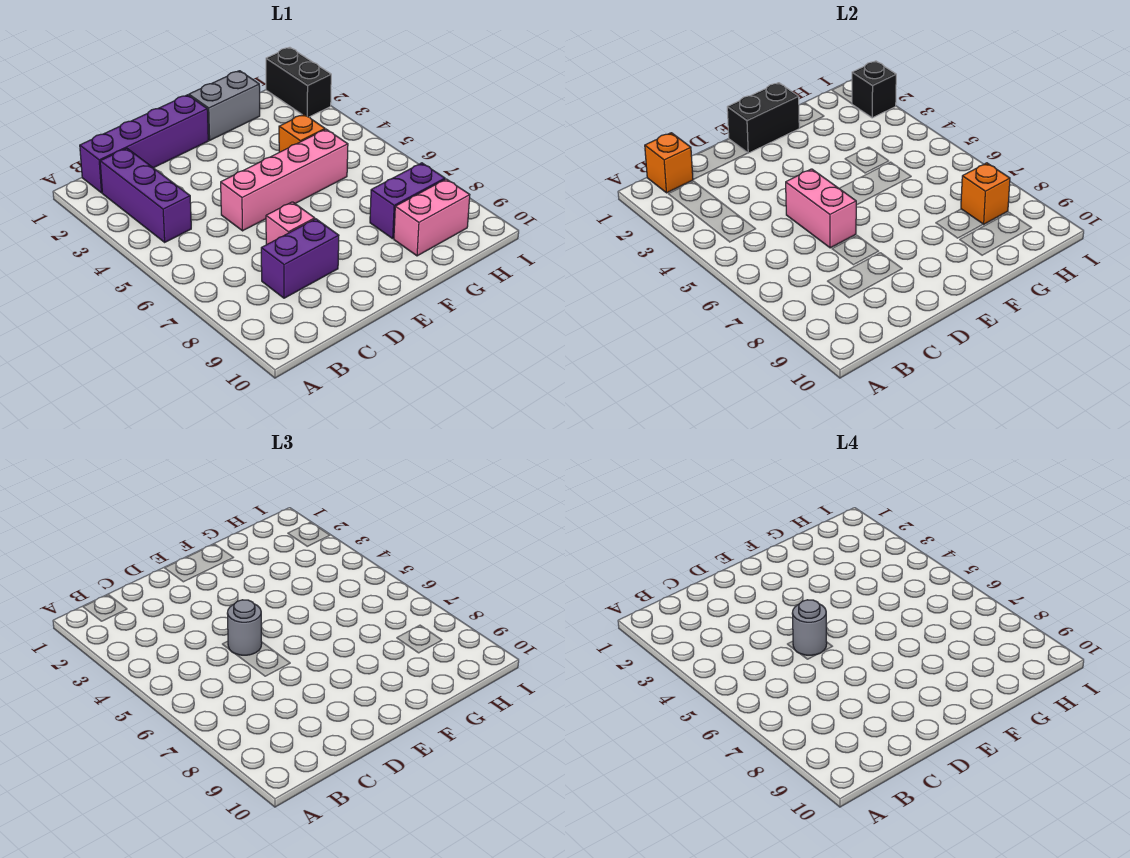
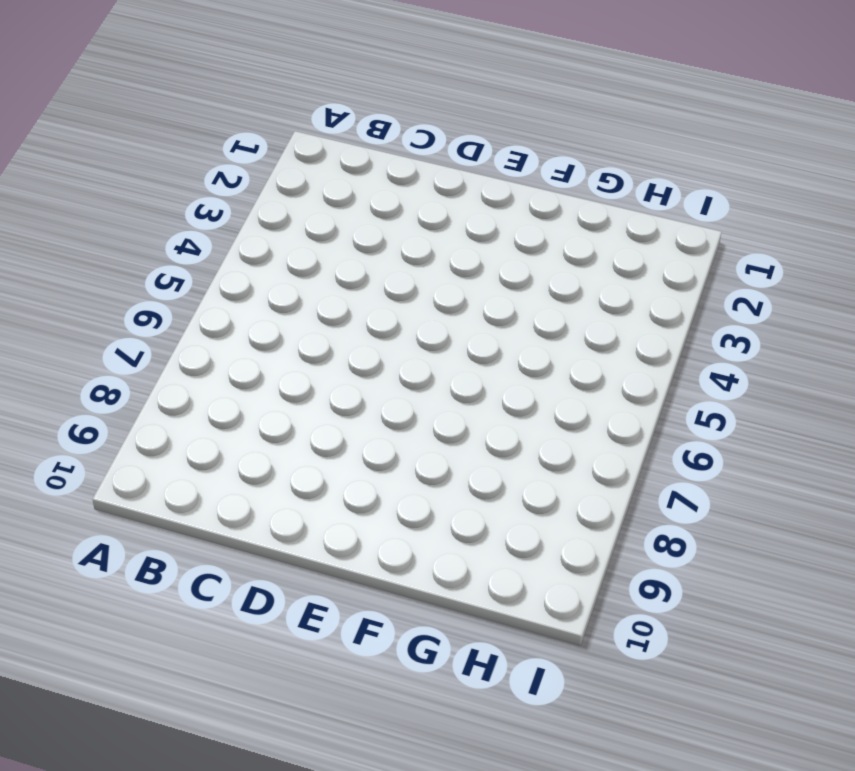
none -> purple 1x4 brick [80,95,208,193]
none -> purple 1x3 brick [100,148,191,242]
none -> purple 1x2 brick [261,219,339,298]

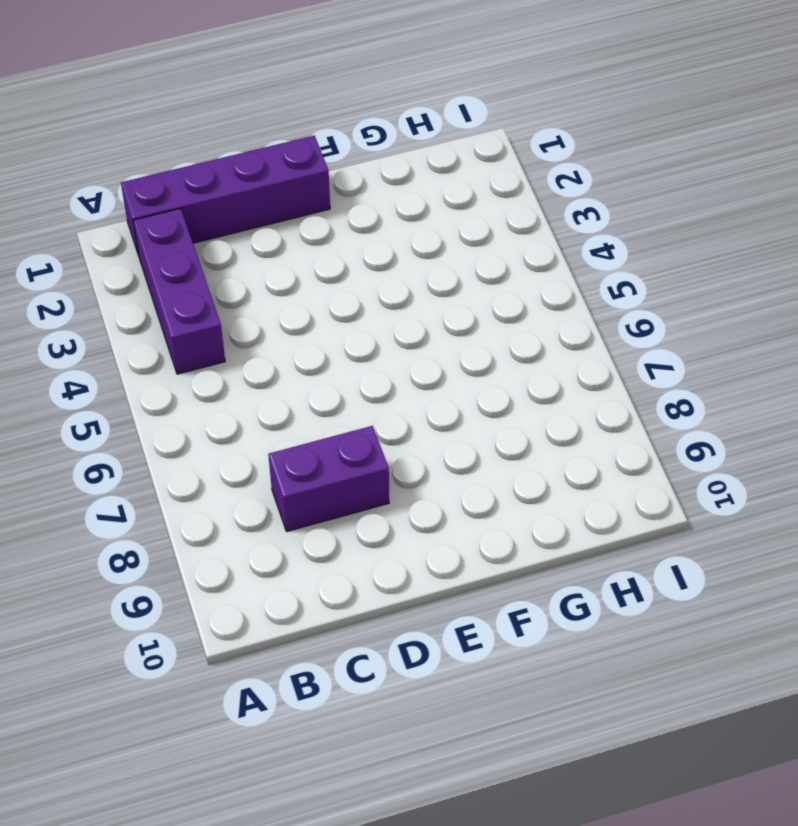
none -> pink 1x4 brick [221,129,348,231]
none -> pink 1x1 brick [266,202,315,245]
none -> grey 1x2 brick [189,71,260,140]

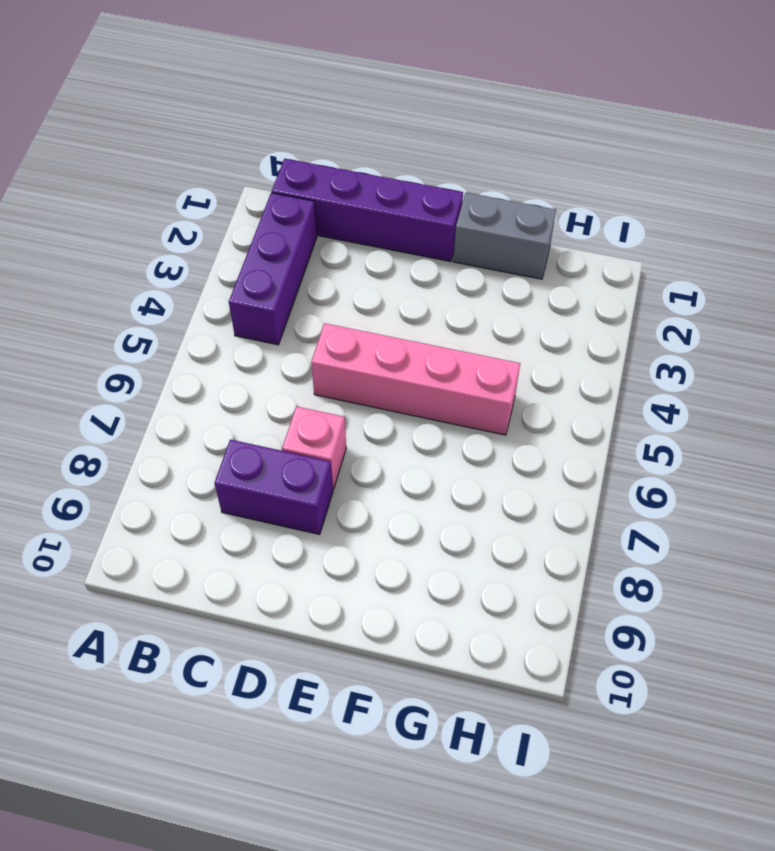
none -> orange 1x1 brick [279,114,325,152]
none -> purple 1x2 brick [370,163,445,239]
none -> pink 1x2 brick [394,179,470,256]

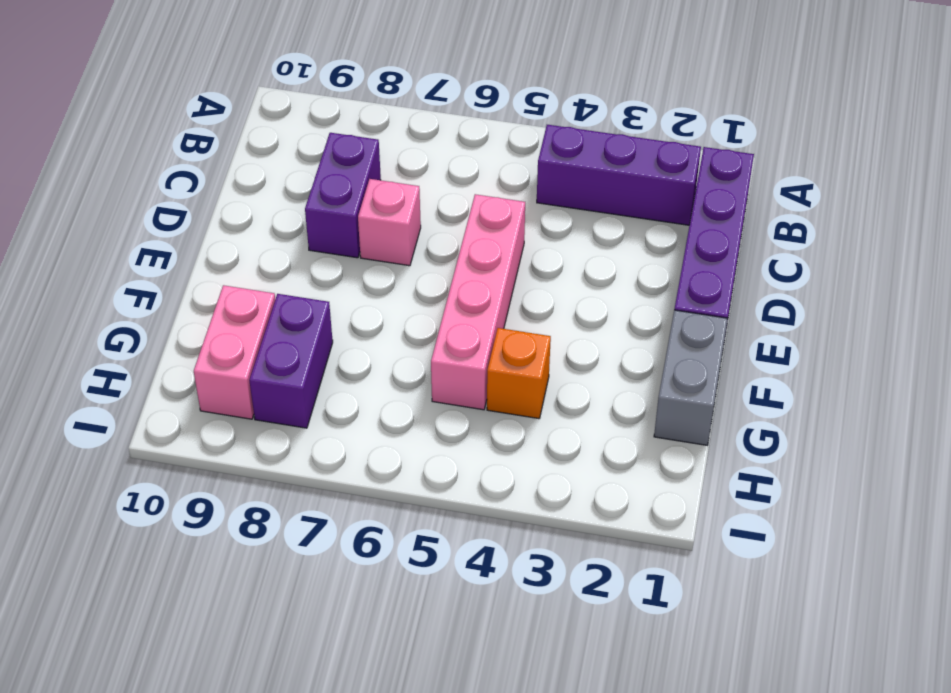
none -> black 1x2 brick [266,47,331,117]
none -> orange 1x1 brick [645,133,693,193]
none -> pink 1x2 brick [786,169,856,248]

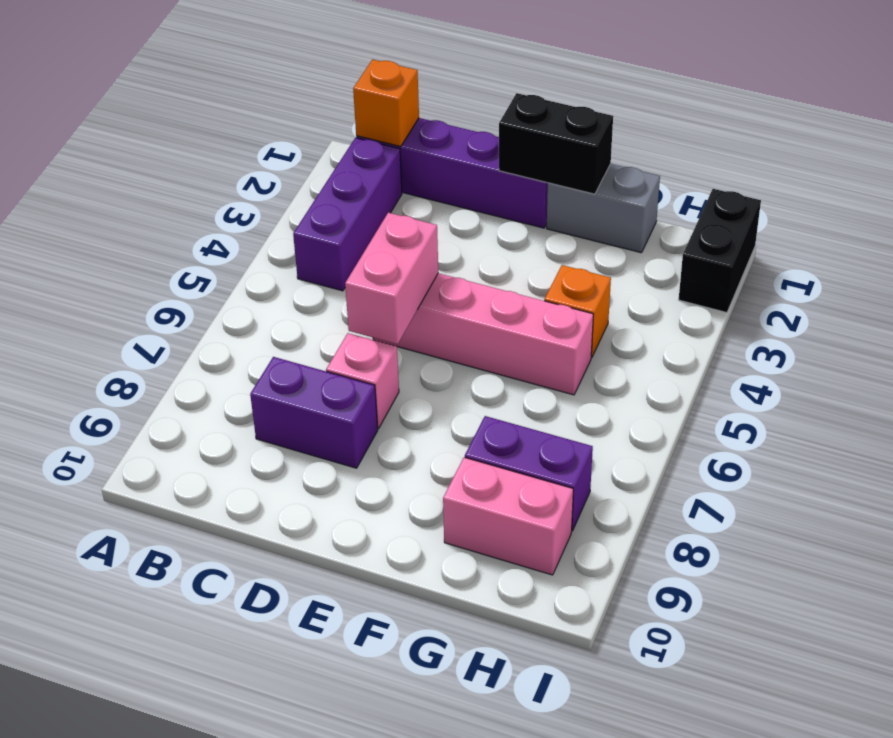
none -> orange 1x1 brick [961,163,1010,224]
none -> black 1x1 brick [852,61,896,118]
none -> grey 1x1 round brick [227,600,262,655]

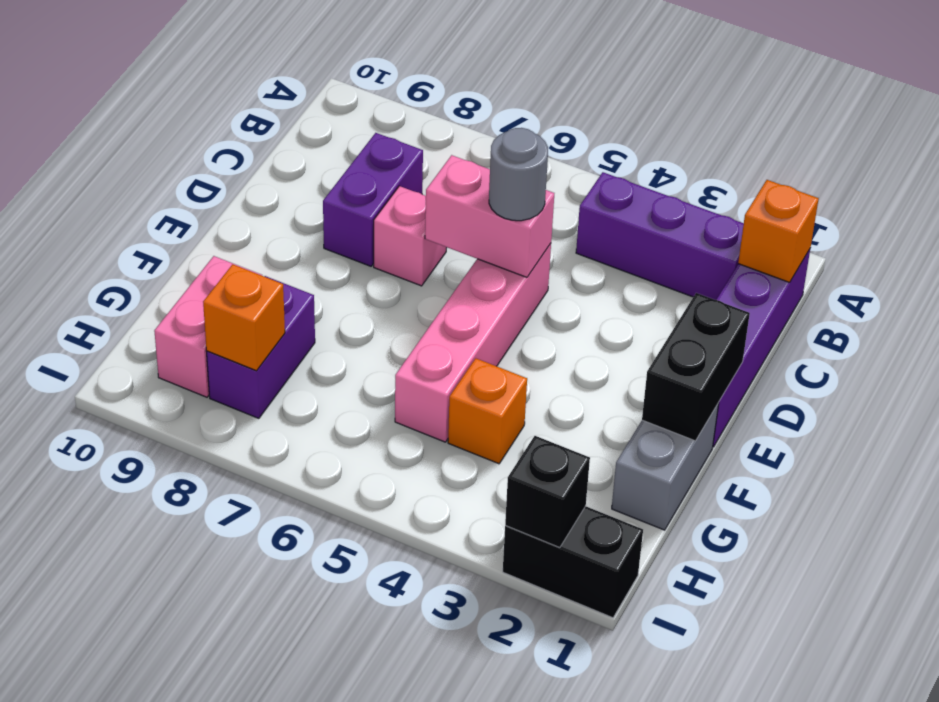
none -> grey 1x1 round brick [792,600,827,655]

